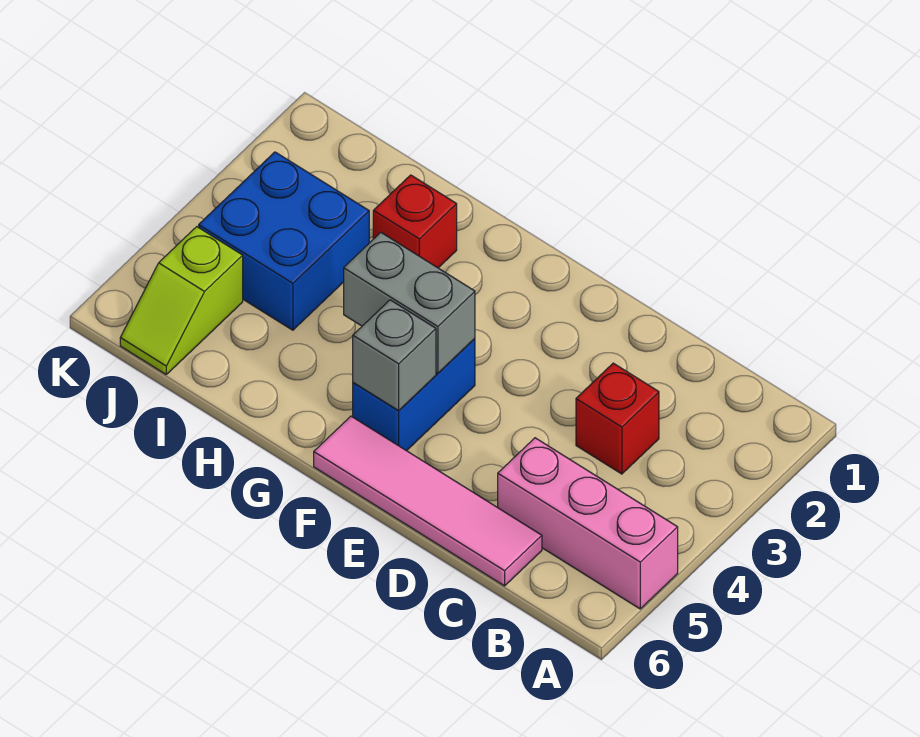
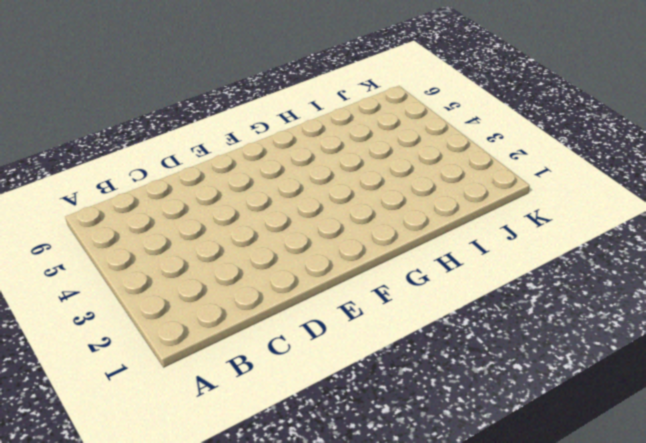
none -> pink 1x3 brick [498,438,678,609]
none -> red 1x1 brick [576,363,659,474]

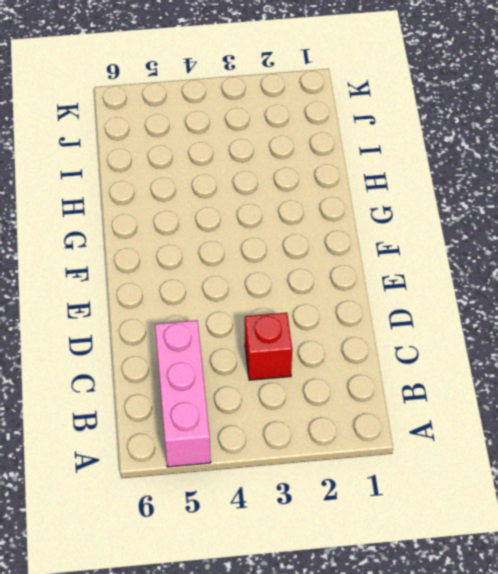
none -> pink 1x4 tile [314,416,542,586]
none -> blue 1x2 brick [353,339,475,451]

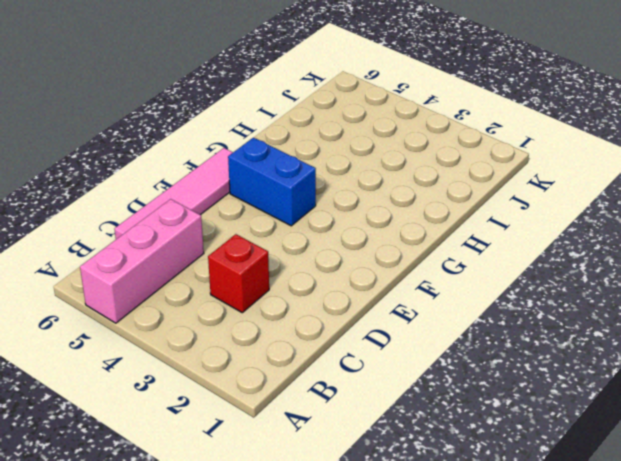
none -> red 1x1 brick [373,175,457,268]
none -> blue 2x2 brick [199,152,369,330]

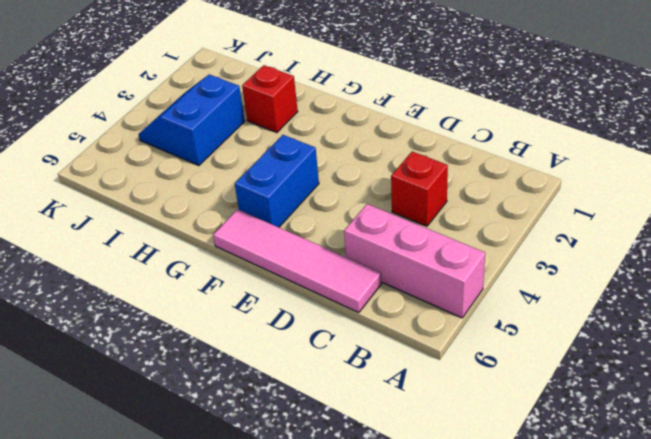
blue 2x2 slope [138,74,245,166] -> blue 2x2 brick [199,152,369,330]
none -> lime 1x2 slope [120,227,243,374]
none -> grey 1x2 brick [344,232,475,373]

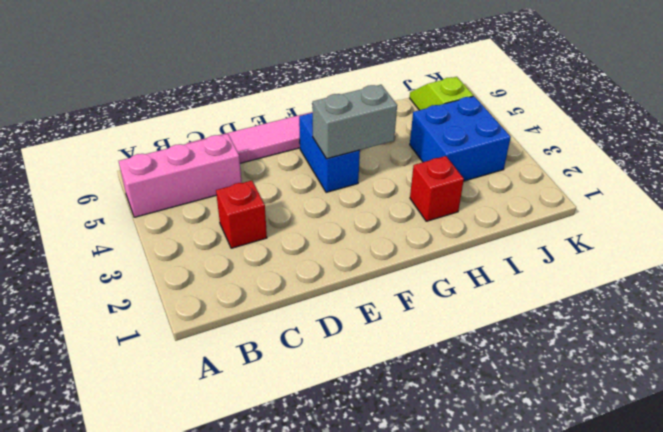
none -> grey 1x1 brick [353,300,436,411]

